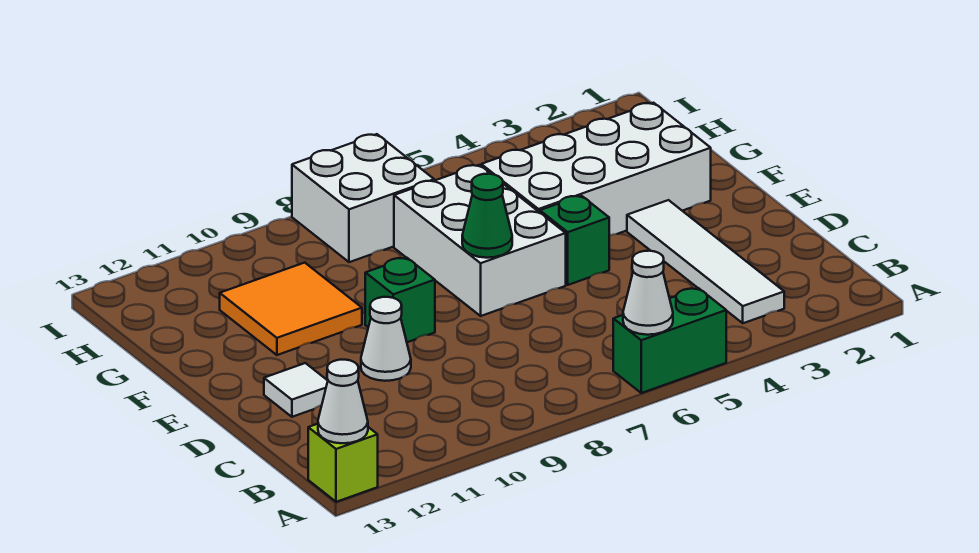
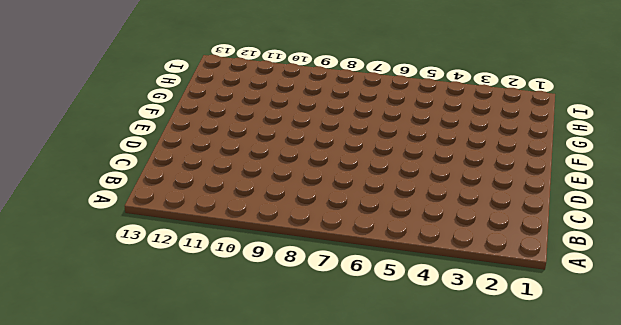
none -> green 1x2 brick [613,288,726,393]
none -> lime 1x1 brick [308,424,378,502]
none -> white 1x4 tile [627,200,784,323]

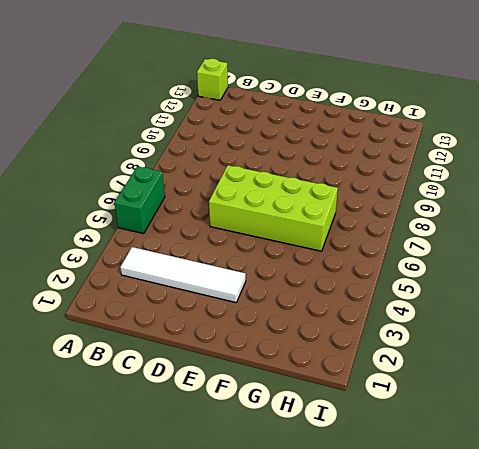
lime 2x4 brick [209,165,338,251] -> white 2x3 brick [394,165,566,316]
none -> white 1x1 cone [361,297,411,381]
none -> white 1x1 tile [264,363,328,417]
none -> green 1x1 brick [540,196,609,285]

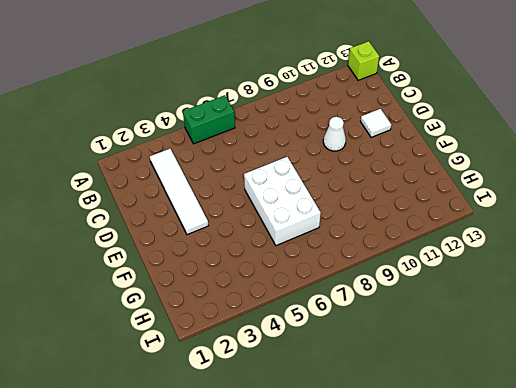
none -> green 1x1 brick [540,196,609,285]
none -> green 1x1 brick [365,258,435,342]
none -> white 2x4 brick [481,103,711,235]

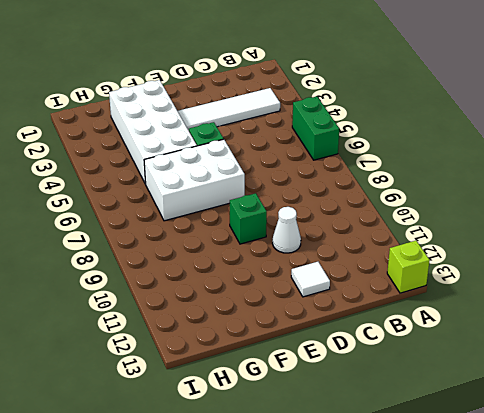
none -> orange 2x2 tile [220,263,362,355]
none -> white 2x2 brick [292,134,434,262]
none -> white 1x1 cone [623,251,673,335]

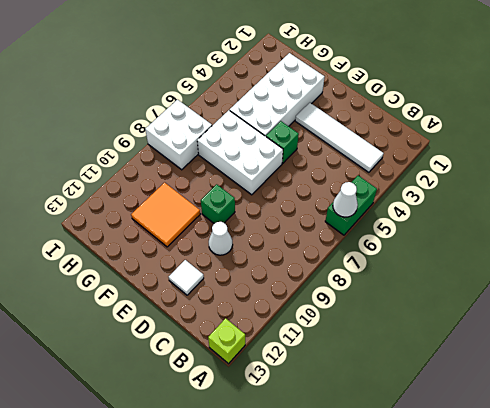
none -> white 1x1 cone [318,360,368,443]
none -> green 1x1 cone [462,174,512,258]

